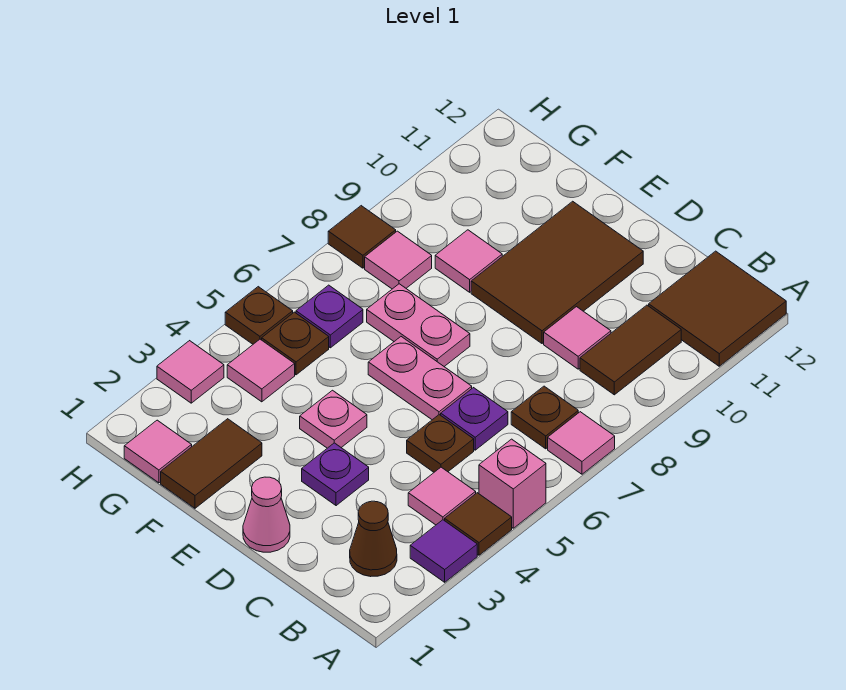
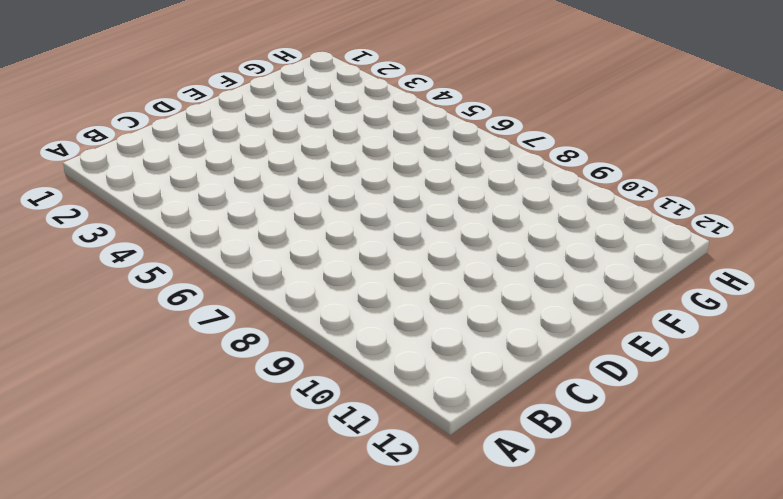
none -> purple 1x1 tile [410,520,477,582]
none -> brown 1x1 tile [445,493,512,555]
none -> pink 1x1 brick [479,439,546,528]

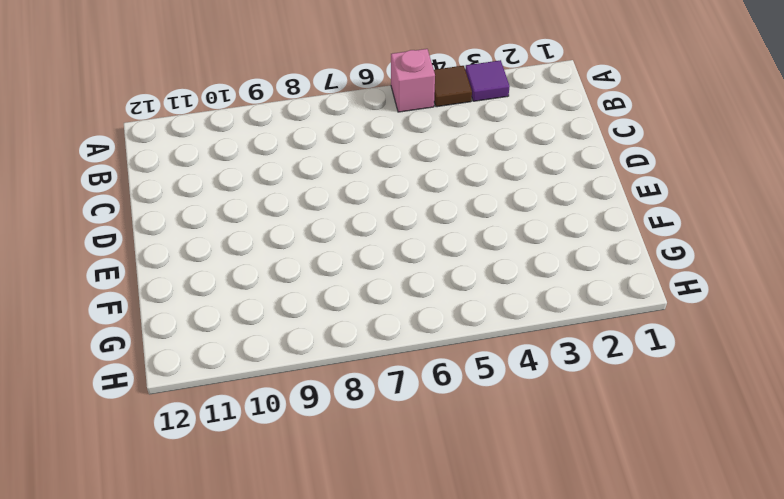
none -> pink 1x1 tile [548,412,615,474]
none -> brown 2x2 tile [649,251,786,366]
none -> brown 1x1 cone [350,501,397,577]

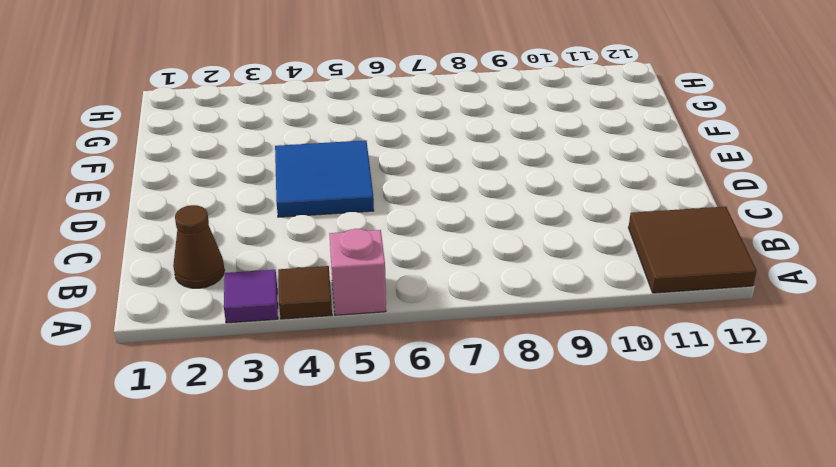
blue 2x2 tile [275,140,374,217] -> pink 1x1 plate [300,390,367,448]
none -> pink 1x1 tile [548,412,615,474]
none -> pink 1x1 tile [408,467,476,525]
none -> brown 1x1 plate [511,386,578,449]

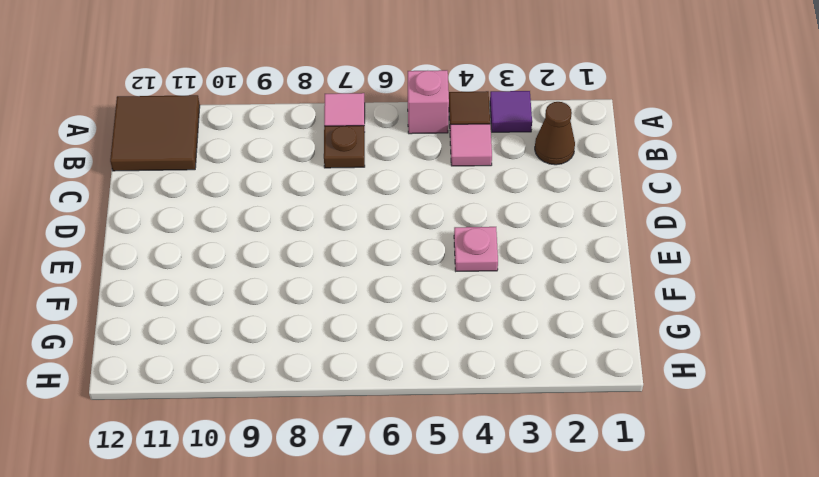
none -> brown 1x2 tile [580,305,681,395]
none -> brown 1x1 plate [407,415,474,472]
none -> purple 1x1 plate [441,388,508,450]

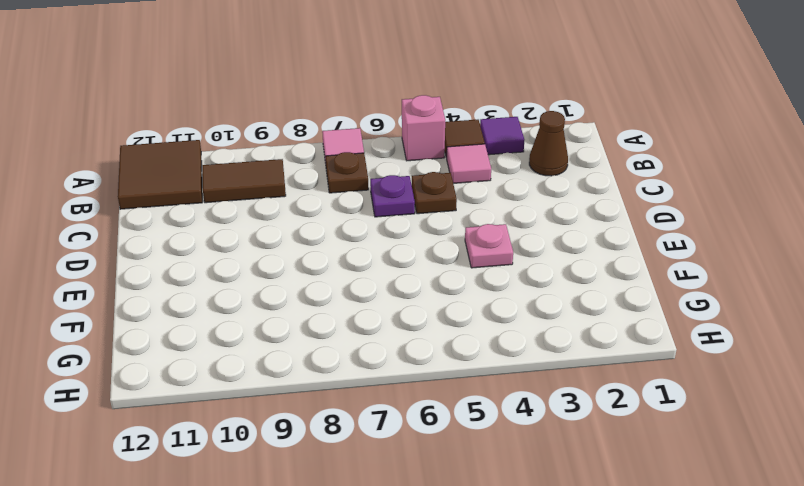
none -> pink 1x1 tile [544,307,611,369]
none -> pink 1x1 cone [243,477,290,552]
none -> purple 1x1 plate [302,443,369,506]

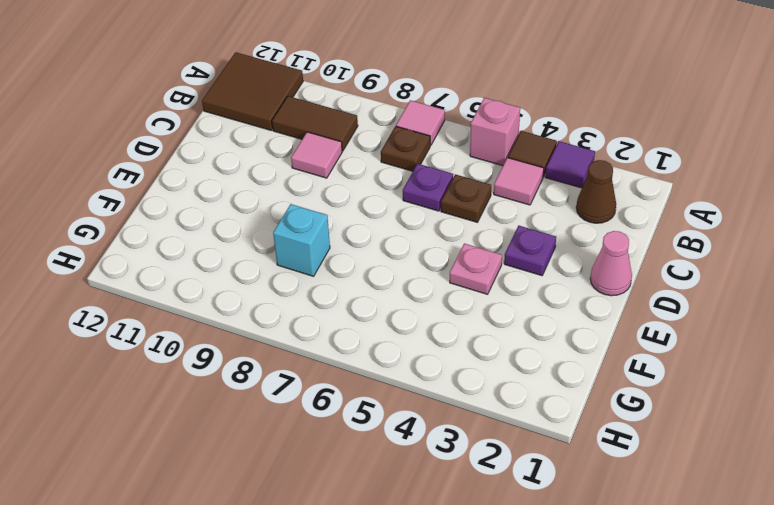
cyan 1x1 brick [273,204,330,276] -> none
none -> pink 1x2 plate [368,337,472,420]
none -> brown 2x3 tile [471,201,643,343]
none -> pink 1x2 plate [367,284,470,366]

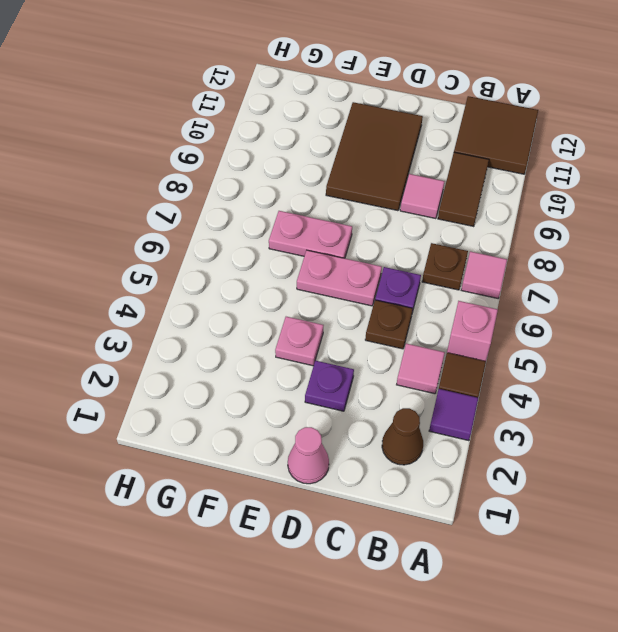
none -> brown 1x2 tile [161,419,262,508]
none -> pink 1x1 tile [435,230,502,292]
none -> pink 1x1 tile [124,420,192,483]

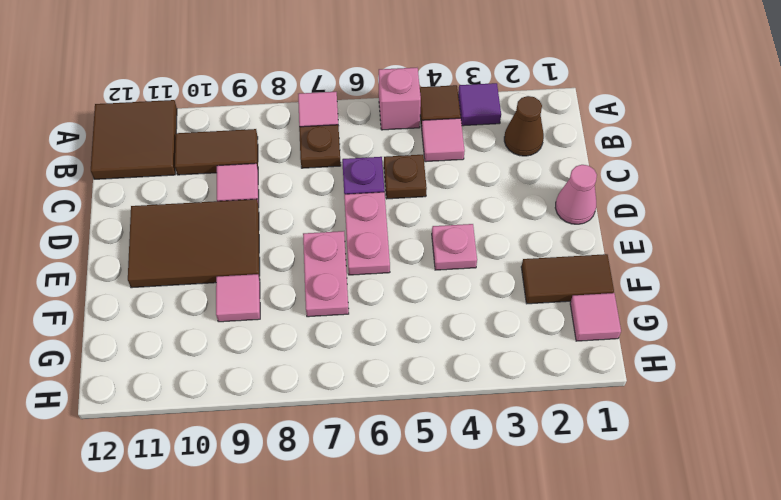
none -> purple 1x1 plate [302,443,369,506]
none -> pink 1x1 tile [227,339,295,402]
none -> brown 1x1 plate [262,312,329,375]

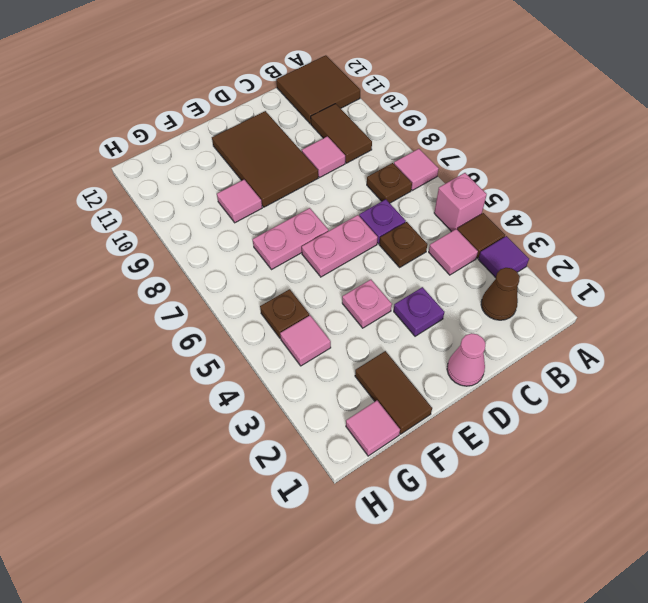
none -> purple 1x1 plate [296,285,363,348]
none -> pink 1x1 tile [365,231,432,289]
none -> pink 1x1 tile [157,341,224,403]

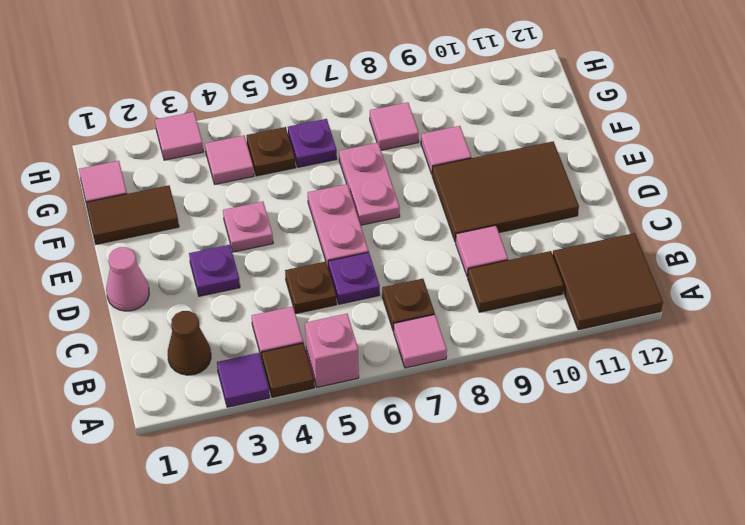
none -> brown 1x1 plate [225,287,293,344]
none -> brown 1x1 tile [328,206,396,268]

